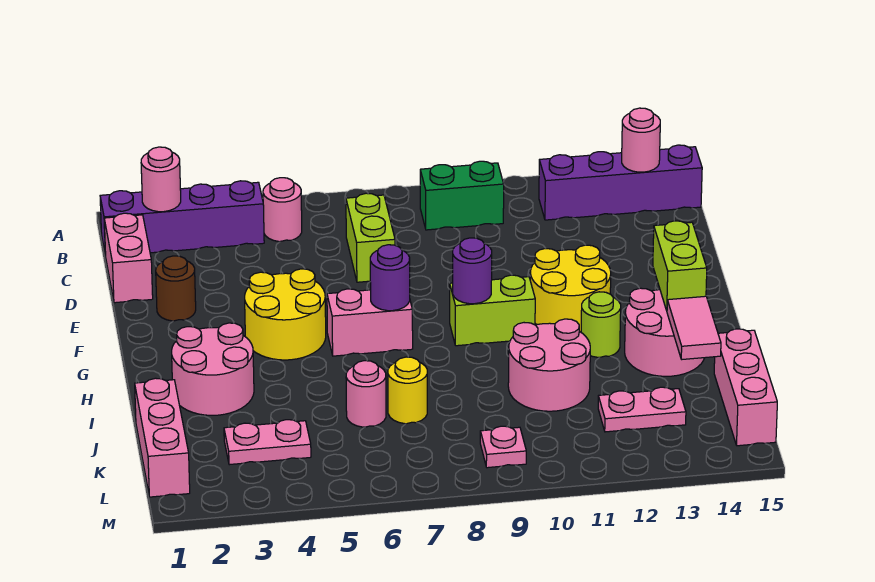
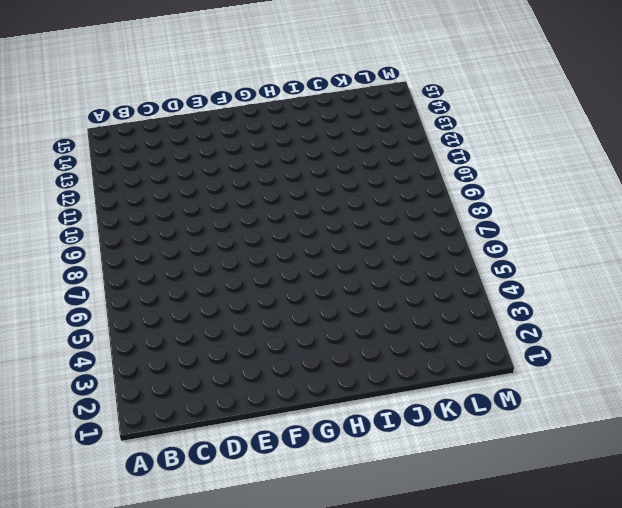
none -> purple 1x4 brick [100,181,264,256]
none -> pink 1x1 round brick [263,178,302,242]
none -> green 1x2 brick [420,161,504,230]

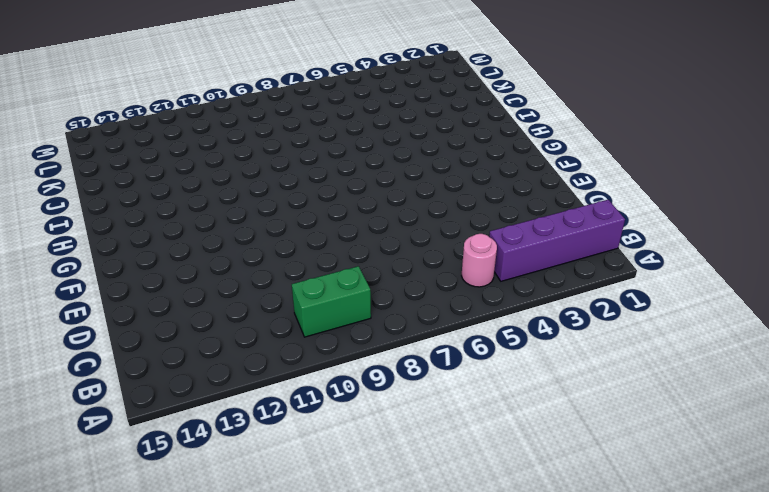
none -> purple 1x4 brick [539,145,702,220]
none -> pink 1x2 brick [104,213,153,303]
none -> lime 1x2 brick [346,193,395,282]

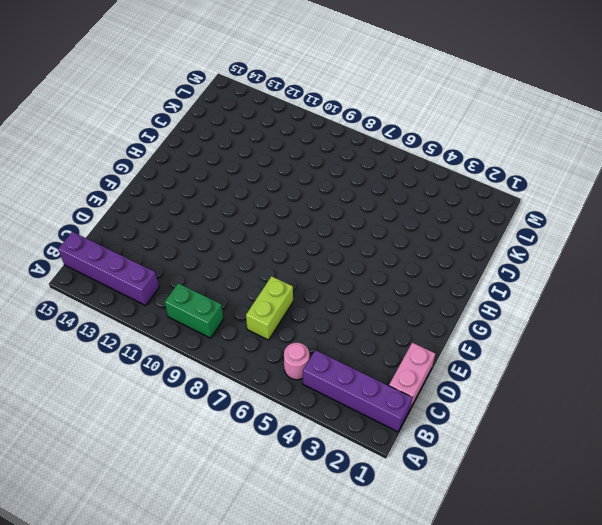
none -> brown 1x1 round brick [156,256,196,321]
none -> yellow 2x2 round brick [245,269,326,360]
none -> yellow 2x2 round brick [530,245,611,332]

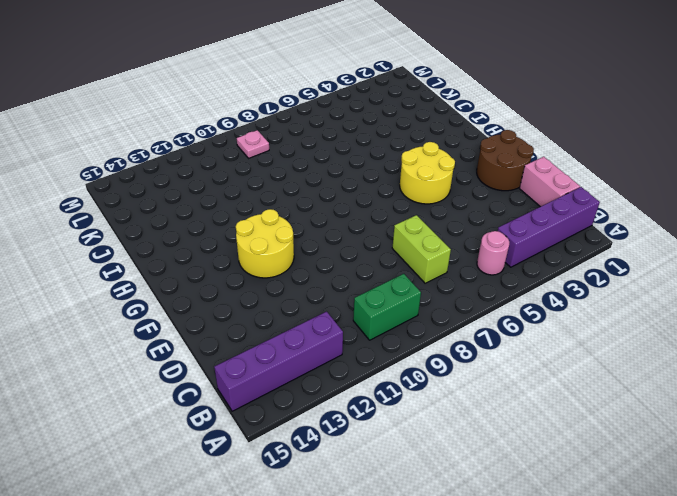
brown 2x2 round brick [477,130,534,191] -> brown 1x1 round brick [156,256,196,321]
none -> pink 1x2 brick [327,289,413,356]
none -> lime 1x2 brick [450,275,535,346]
none -> pink 2x2 round brick [172,323,254,415]

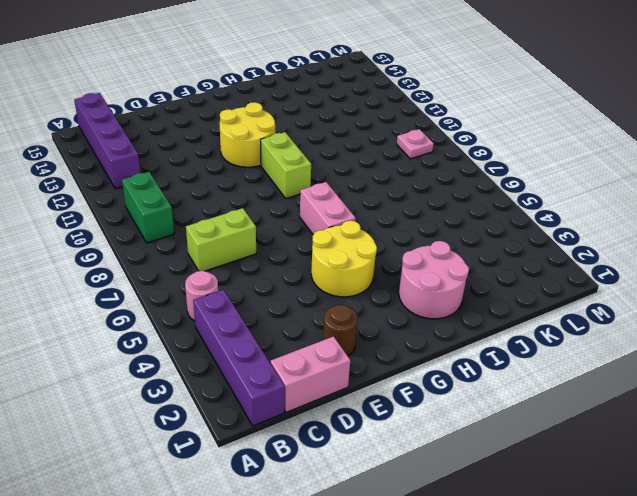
none -> lime 1x1 round brick [581,292,621,357]
none -> pink 2x2 round brick [625,288,704,376]
none -> pink 2x2 round brick [508,319,590,411]

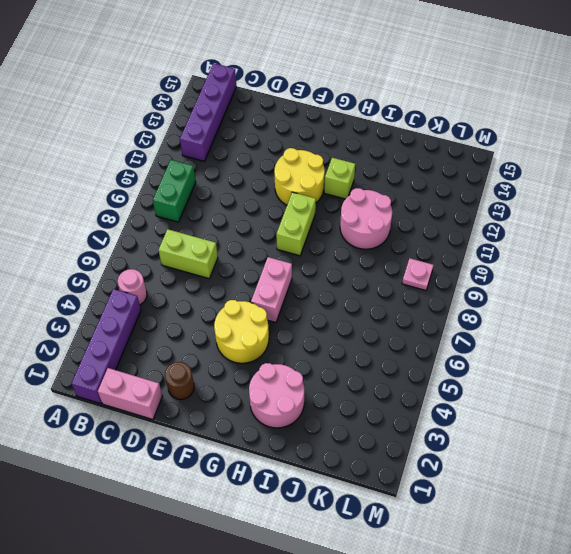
lime 1x1 brick [324,158,355,199] -> lime 1x1 round brick [581,292,621,357]
none -> pink 2x2 round brick [625,288,704,376]
none -> pink 1x3 brick [135,378,190,497]
none -> pink 1x1 round brick [346,361,386,427]

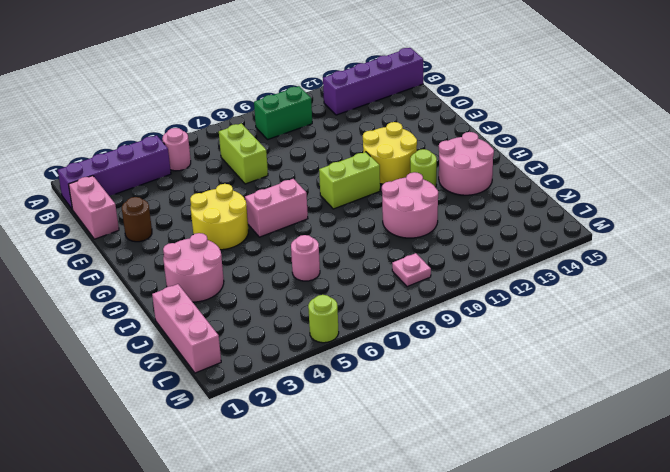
lime 1x1 round brick [308,295,339,343] -> none
none -> yellow 1x1 round brick [388,357,427,424]
none -> pink 1x3 brick [714,329,777,446]
none -> pink 1x2 plate [224,420,311,465]

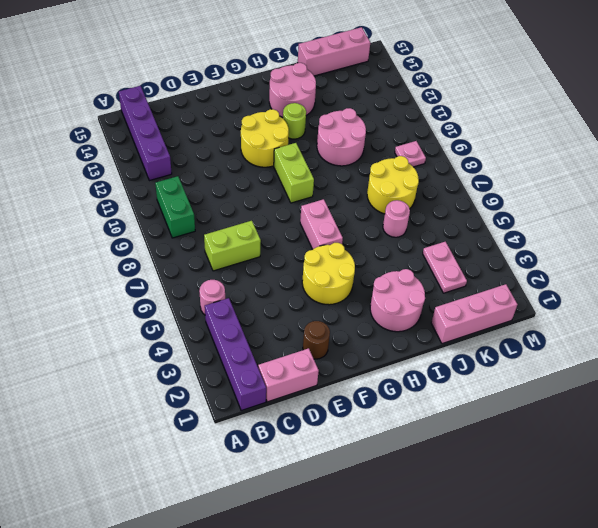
yellow 2x2 round brick [367,156,419,214] -> yellow 1x1 round brick [388,357,427,424]
none -> pink 1x2 plate [598,387,686,432]
none -> pink 1x1 round brick [141,147,181,212]
none -> pink 1x1 round brick [622,108,660,172]

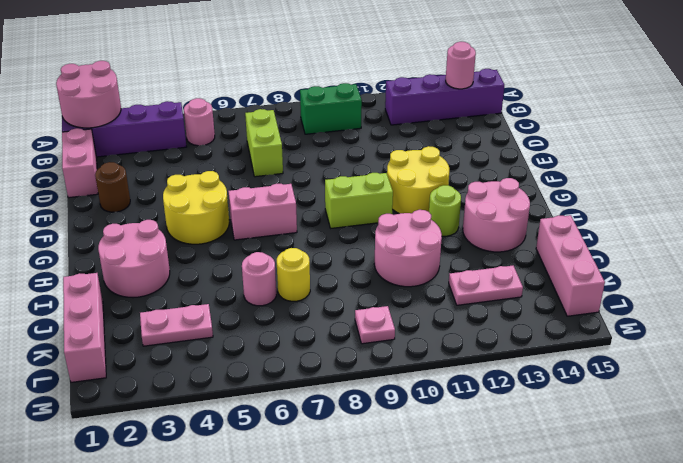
pink 2x2 round brick [56,61,121,128] -> pink 1x1 round brick [141,147,181,212]
none -> purple 1x1 round brick [370,245,410,311]
none -> purple 1x1 round brick [453,238,492,304]
none -> lime 1x2 brick [653,221,707,310]

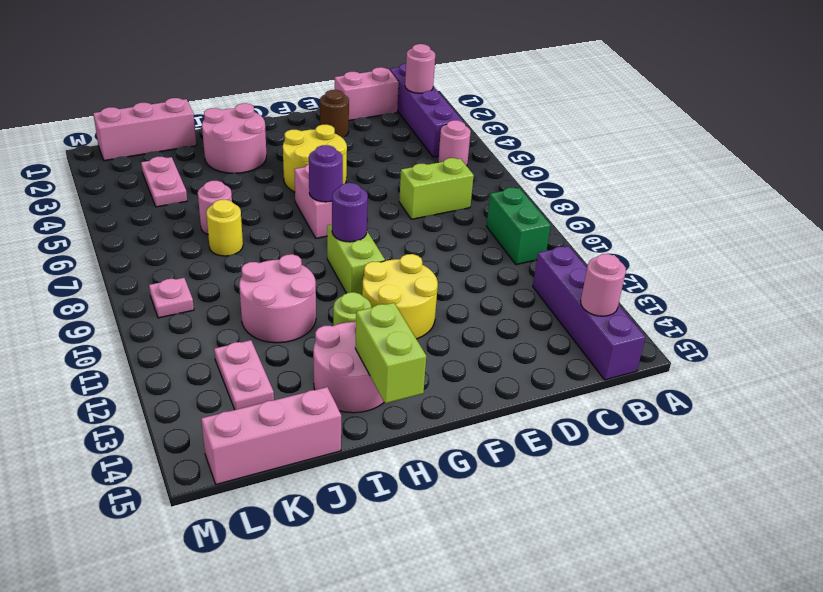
lime 1x2 brick [355,303,426,403] -> lime 1x2 brick turned to [653,221,707,310]
none -> pink 1x2 tile [667,296,721,359]

